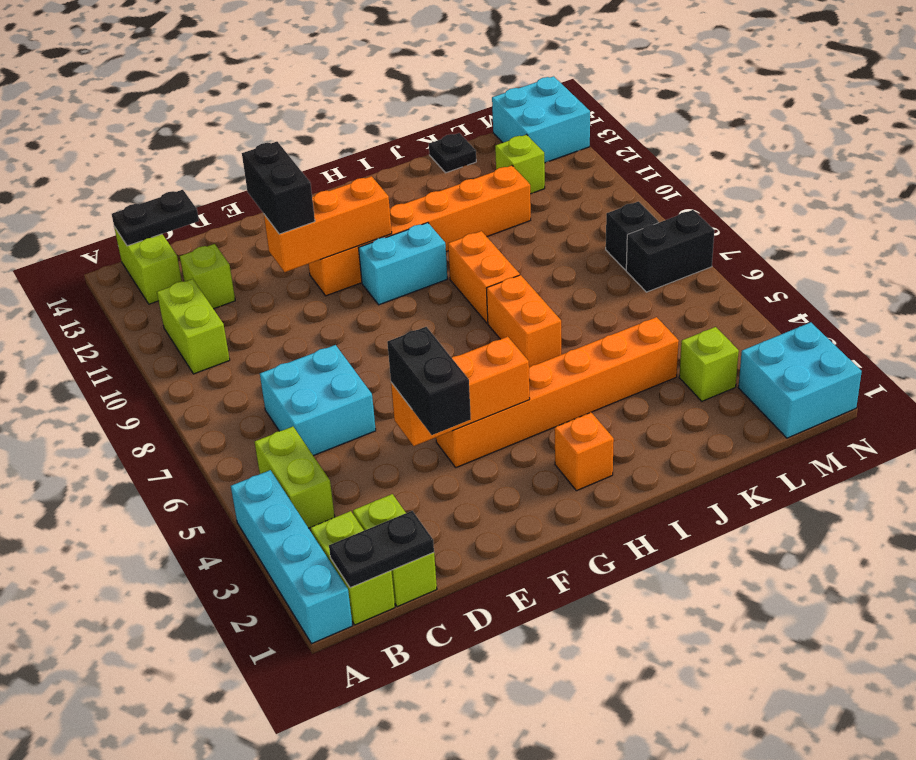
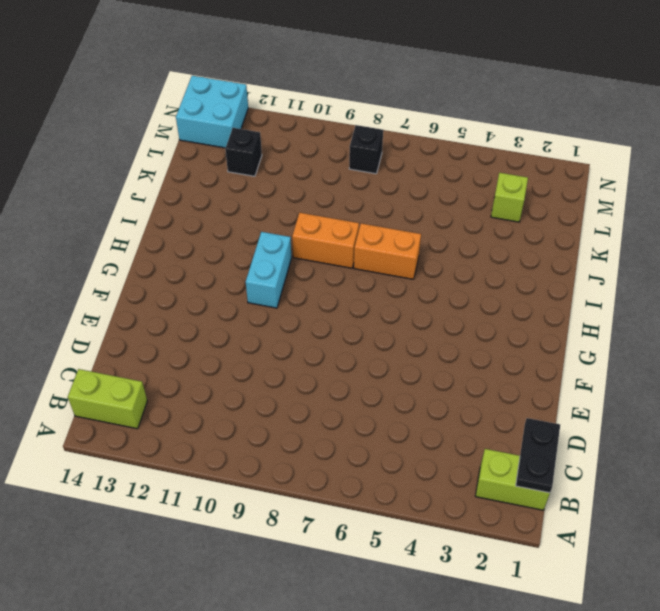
black 1x1 brick [225,128,262,176] -> lime 1x1 brick [495,135,545,194]
none -> cyan 1x4 brick [231,470,353,644]
none -> lime 1x2 brick [255,427,335,528]
none -> lime 1x2 brick [157,279,230,374]

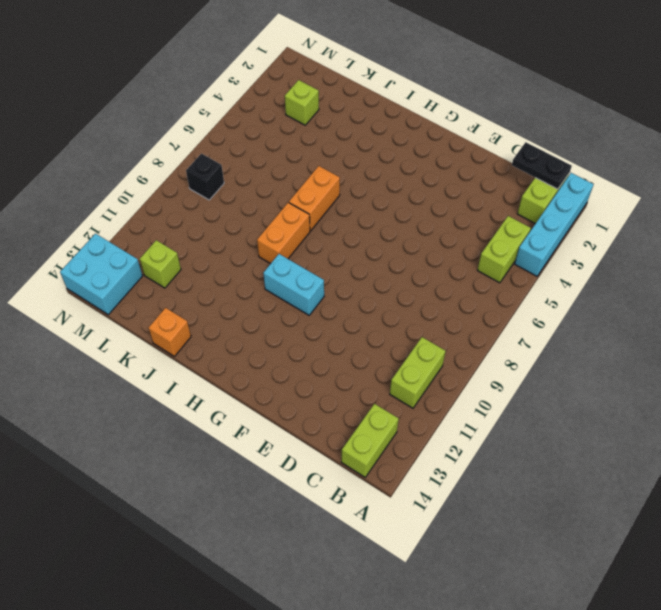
orange 1x1 brick [148,308,191,356] -> orange 1x1 brick moved to [555,412,614,491]
none -> lime 1x2 brick [353,494,437,607]
none -> cyan 2x2 brick [260,345,376,456]
none -> lime 1x1 brick [180,244,235,309]

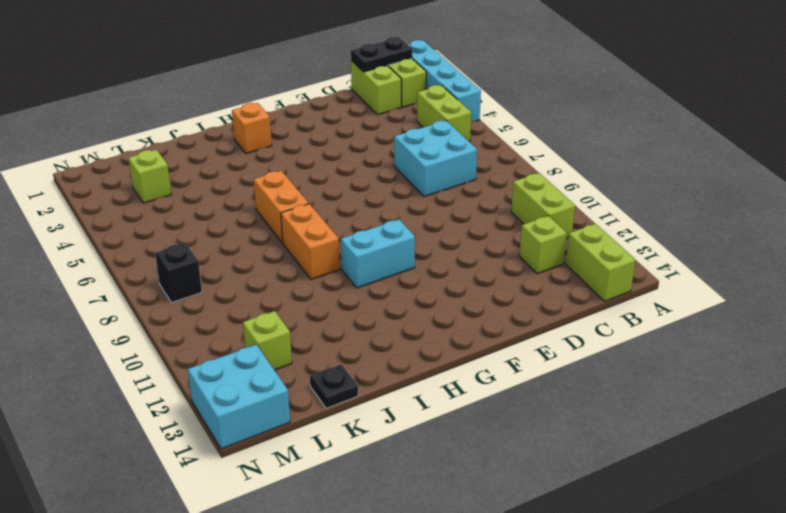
none -> orange 1x6 brick [436,317,679,468]
none -> orange 1x6 brick [309,166,531,296]
none -> cyan 2x2 brick [738,322,862,438]

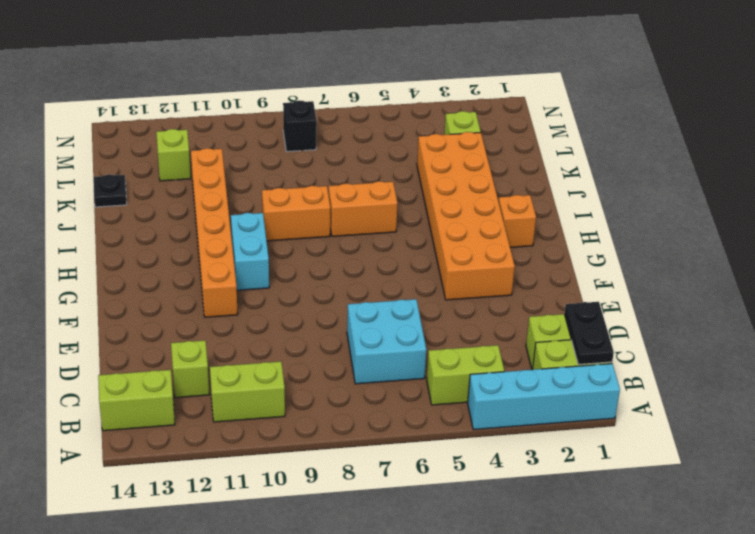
orange 2x6 brick [417,132,515,300] -> orange 1x6 brick [436,317,679,468]
none -> cyan 2x2 brick [738,322,862,438]
none -> black 1x2 brick [626,210,714,292]
none -> cyan 2x2 brick [492,76,590,163]

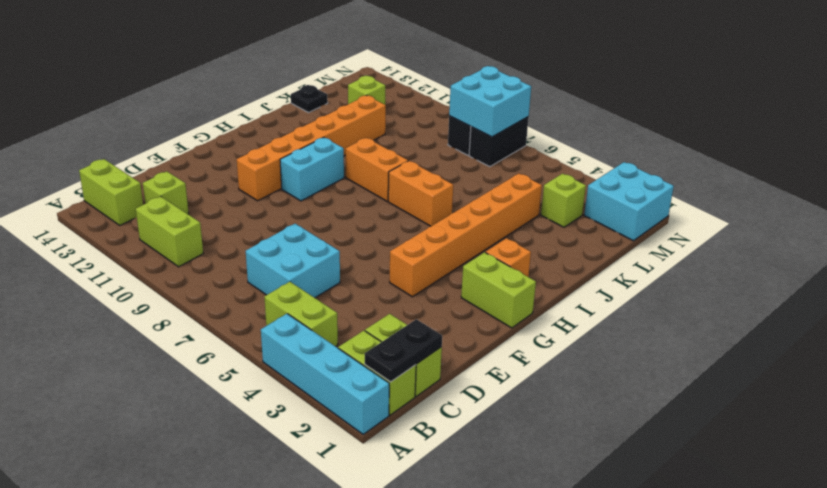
lime 1x2 brick [461,252,536,328] -> none
cyan 2x2 brick [449,66,531,137] -> cyan 2x2 brick moved to [492,76,590,163]
none -> black 1x2 plate [112,190,199,246]
none -> orange 1x3 brick [391,337,530,446]
none -> orange 1x3 brick [264,176,392,272]

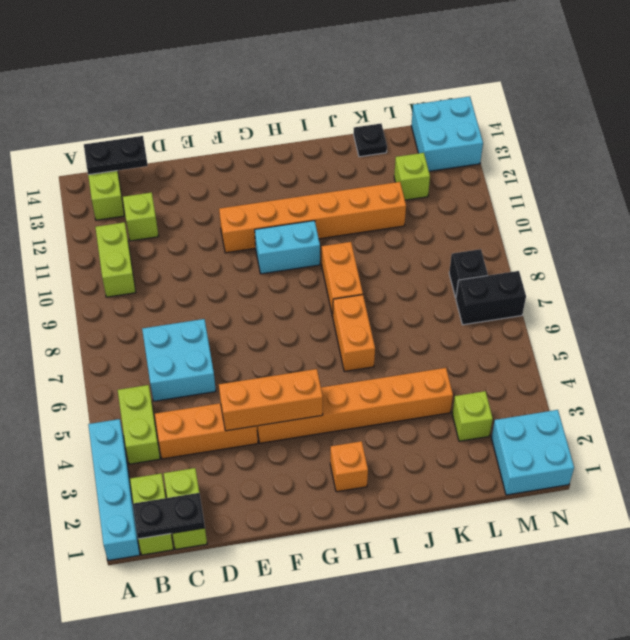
orange 1x3 brick [155,403,258,459] -> orange 1x3 brick moved to [264,176,392,272]
none -> black 1x2 brick [387,327,471,435]
none -> black 1x2 brick [242,142,315,234]

